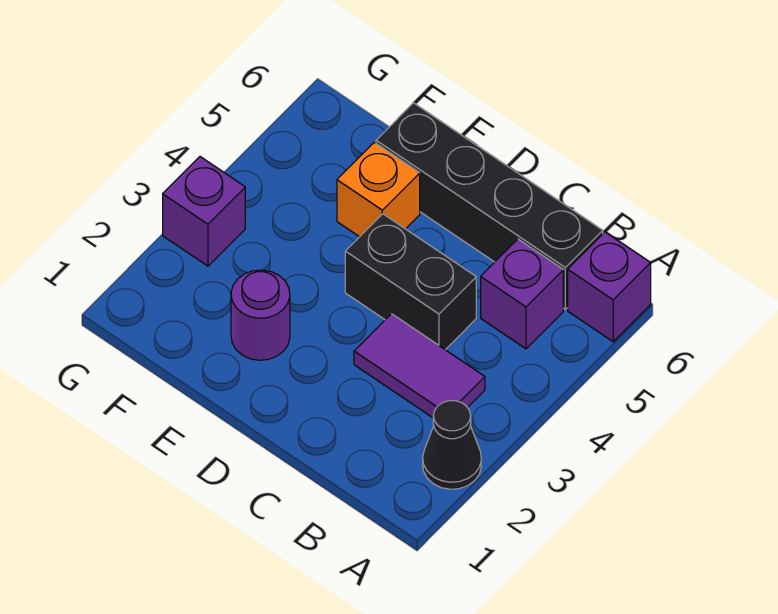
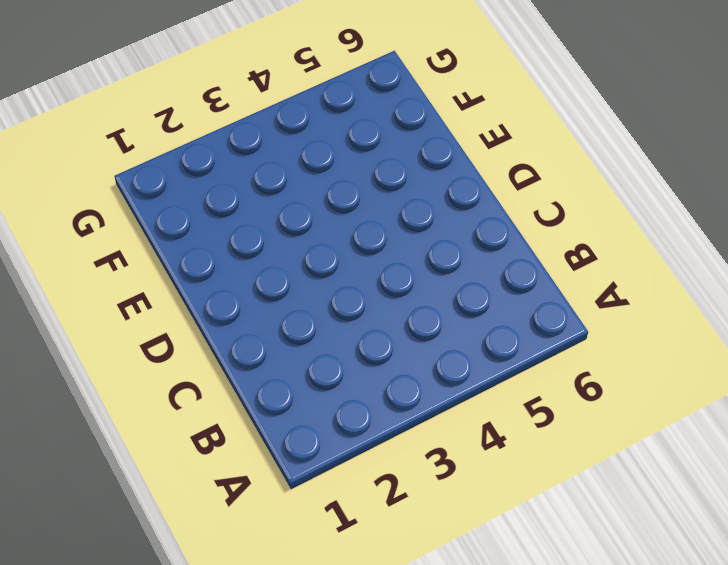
none -> black 1x1 cone [423,401,481,489]
none -> purple 1x1 brick [568,232,651,342]

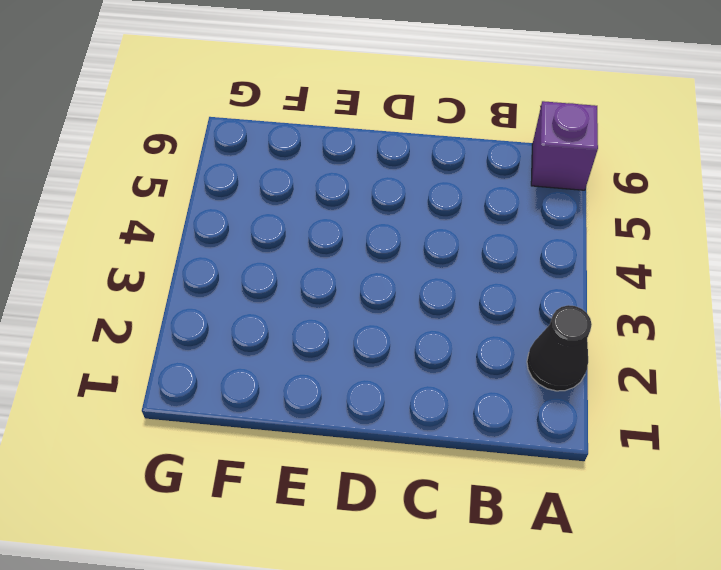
none -> purple 1x2 tile [354,314,485,418]
none -> purple 1x1 brick [481,239,563,349]

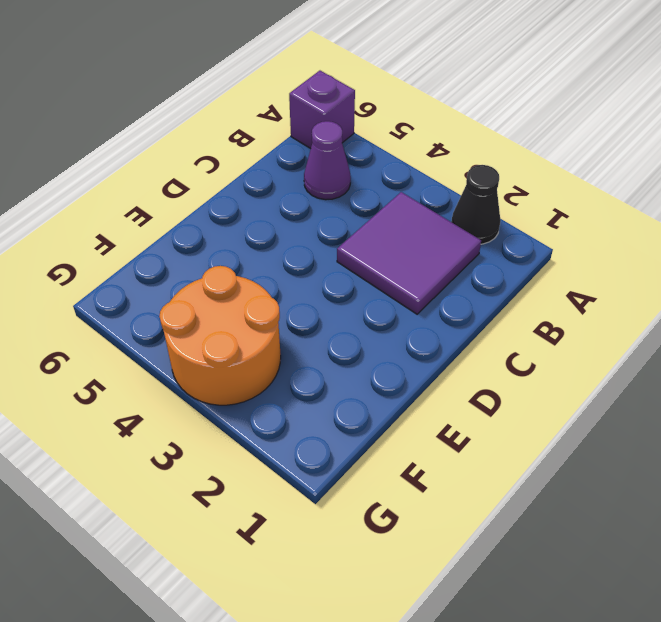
purple 2x2 tile [337,192,481,314] -> purple 1x2 tile [354,314,485,418]
purple 1x1 cone [304,121,351,200] -> purple 1x1 brick [481,239,563,349]
orange 2x2 round brick [159,266,281,405] -> purple 1x1 brick [163,157,245,266]
none -> black 1x4 brick [376,103,603,309]
none -> black 1x2 brick [345,214,476,350]

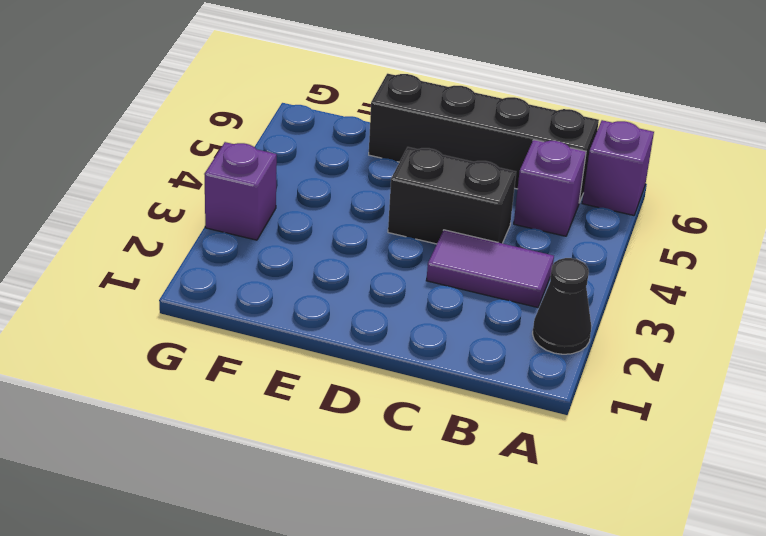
none -> purple 1x1 round brick [231,270,290,360]
none -> orange 1x1 brick [337,142,420,237]

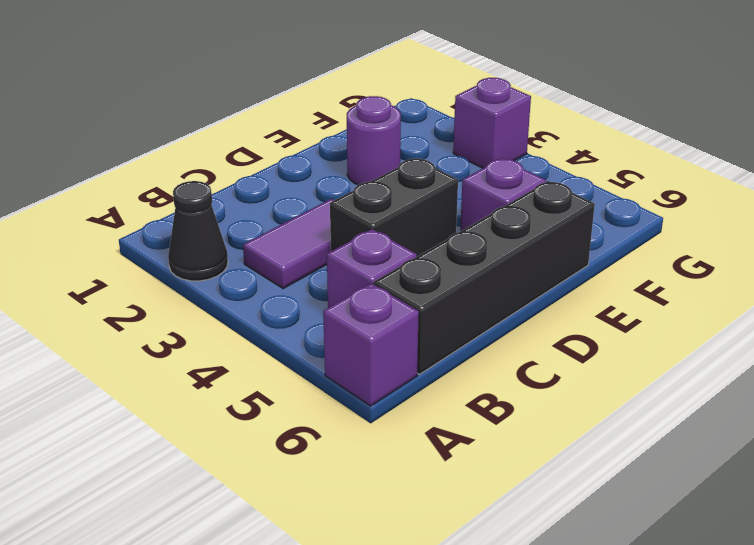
purple 1x1 brick [460,158,546,232] -> orange 1x1 brick [337,142,420,237]

